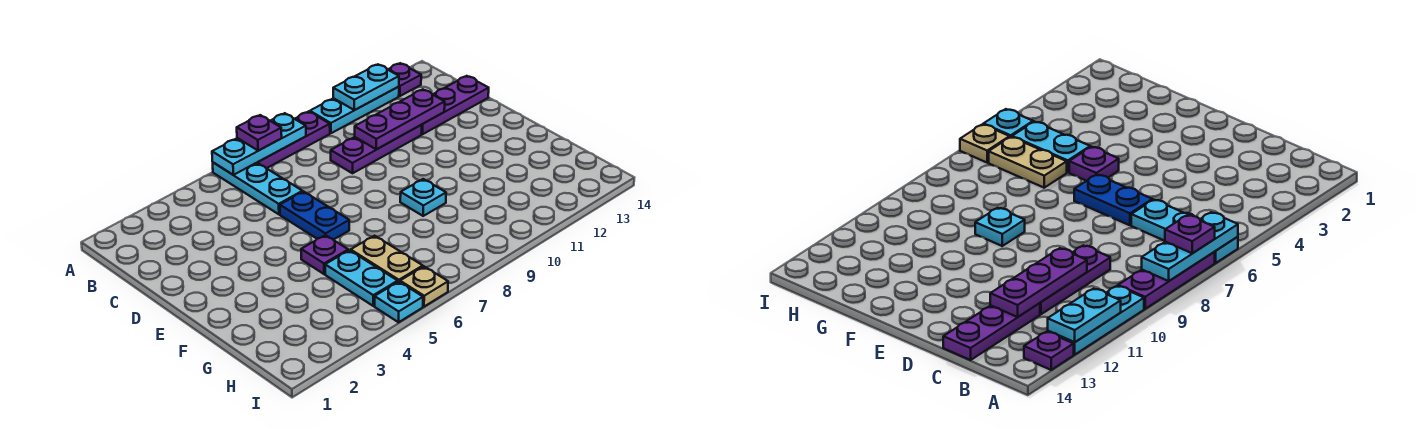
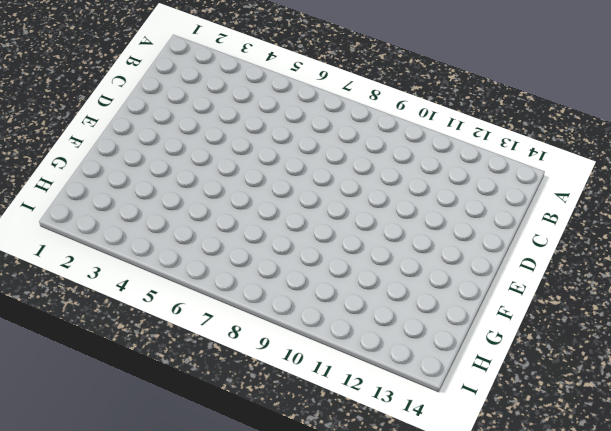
none -> cyan 1x3 plate [213,163,303,214]
none -> purple 1x3 plate [257,111,330,168]
none -> cyan 1x3 plate [310,87,399,133]

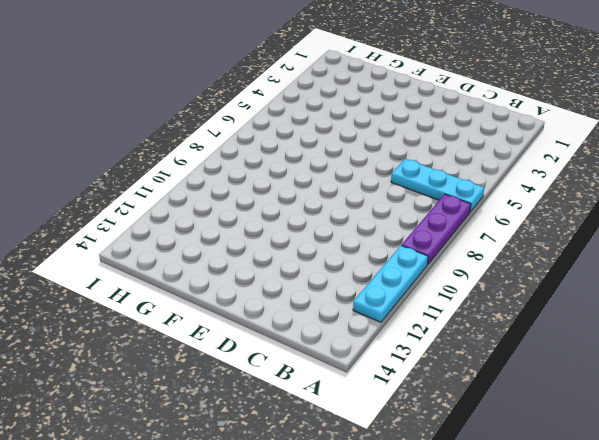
none -> purple 1x1 plate [388,63,421,96]
none -> purple 1x3 plate [331,125,422,173]
none -> purple 1x3 plate [421,76,489,134]

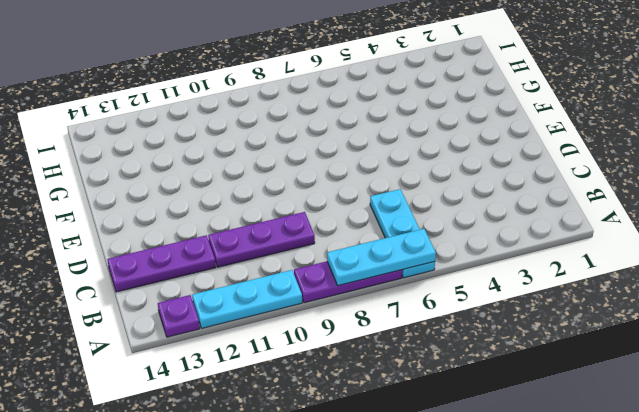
none -> blue 1x2 plate [280,192,349,240]
none -> purple 1x1 plate [301,235,348,274]
none -> cyan 1x1 plate [400,179,446,216]

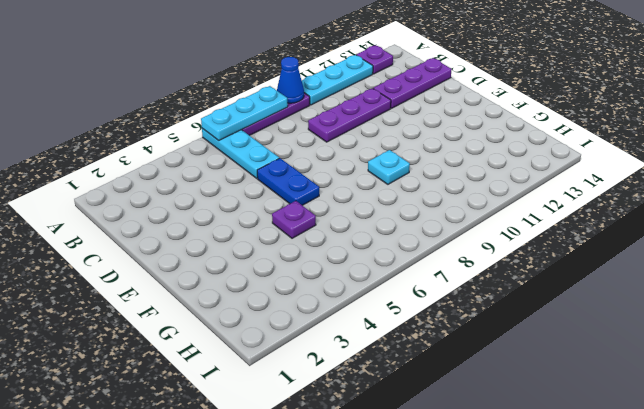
blue 1x1 cone [277,57,304,103] -> none
none -> cyan 1x2 plate [325,250,398,306]
none -> tan 1x2 plate [351,236,423,282]
none -> cyan 1x1 plate [375,282,423,322]

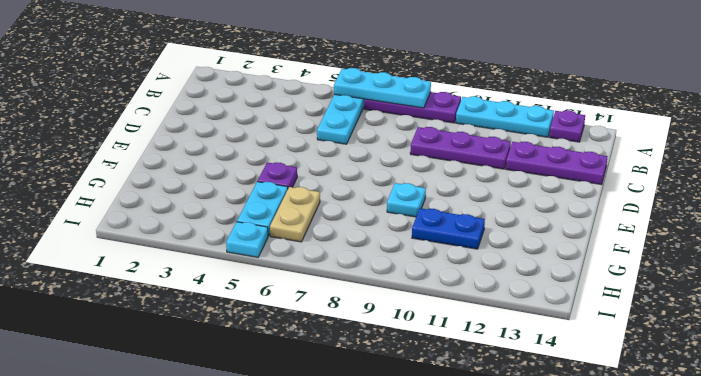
blue 1x2 plate [412,208,485,249] -> blue 1x2 plate turned to [280,192,349,240]
none -> tan 1x1 plate [400,267,448,307]
none -> cyan 1x2 plate [333,64,399,110]
none -> purple 1x3 plate [355,89,445,149]

